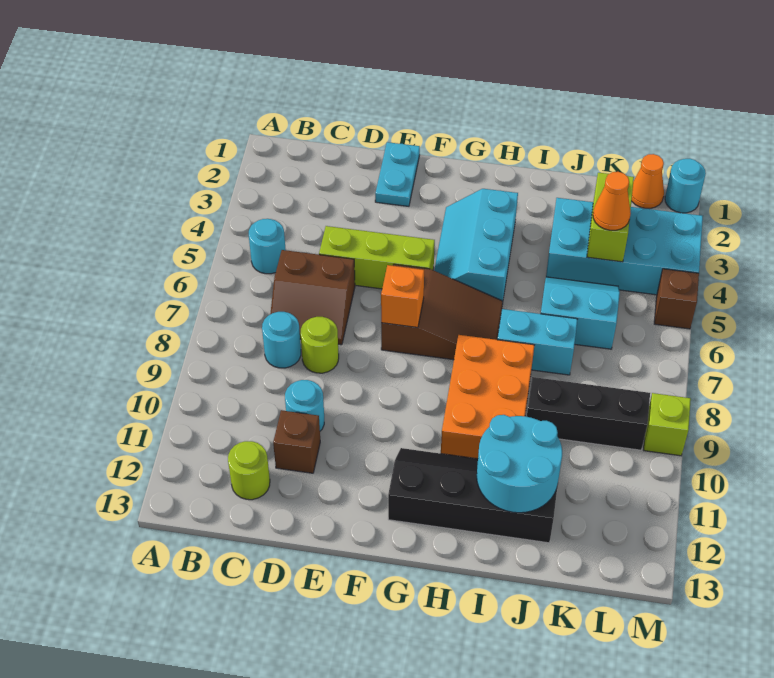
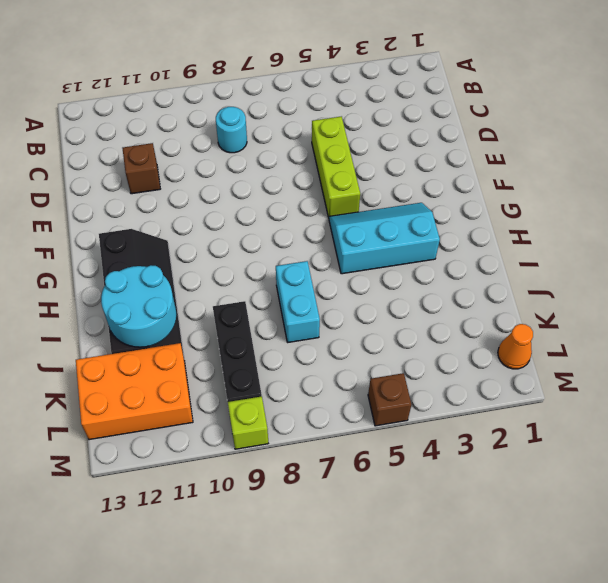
orange 2x3 brick [76,343,193,440] -> orange 2x3 brick moved to [441,335,534,459]
none -> cyan 1x1 round brick [249,219,286,274]
none -> brown 2x2 slope [270,250,355,345]
none -> lime 1x1 round brick [228,441,270,500]

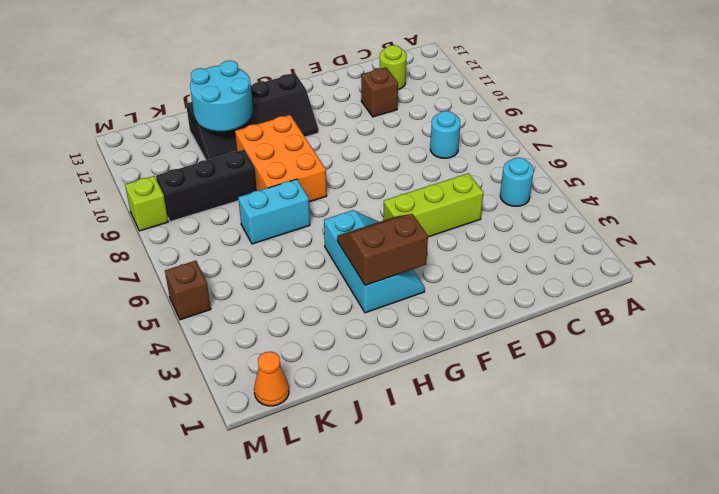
brown 2x2 slope [337,214,428,285] -> brown 2x2 slope moved to [270,250,355,345]
none -> lime 1x1 round brick [300,317,339,373]
none -> cyan 1x1 round brick [285,380,324,431]
none -> cyan 1x2 plate [375,142,420,206]

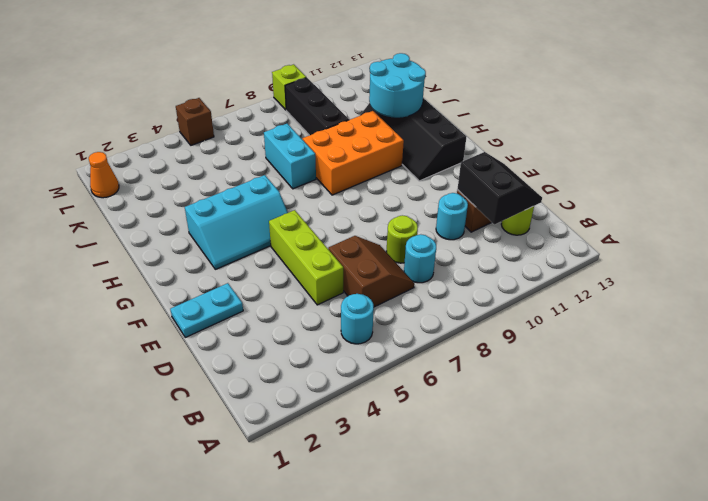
black 2x2 slope [457,152,542,224] -> none
none -> brown 2x3 slope [381,264,503,360]
none -> cyan 2x4 brick [546,198,703,295]
none -> cyan 2x2 slope [541,277,620,349]

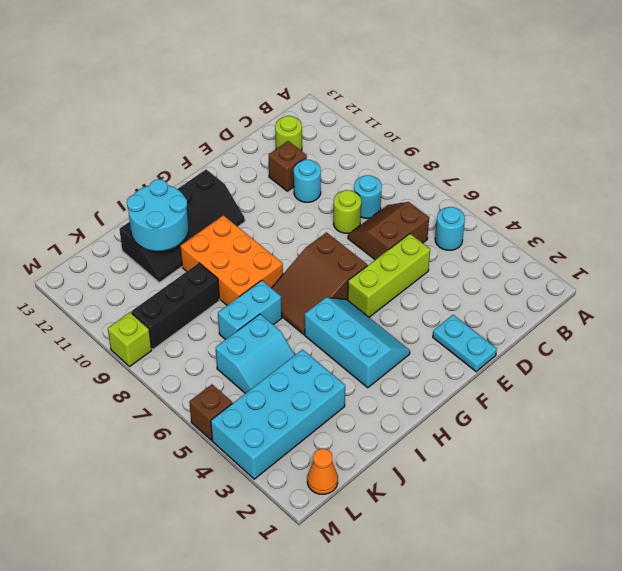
none -> cyan 1x1 round brick [665,159,706,213]
none -> orange 1x1 brick [381,265,424,328]
none -> lime 1x2 brick [587,173,634,262]

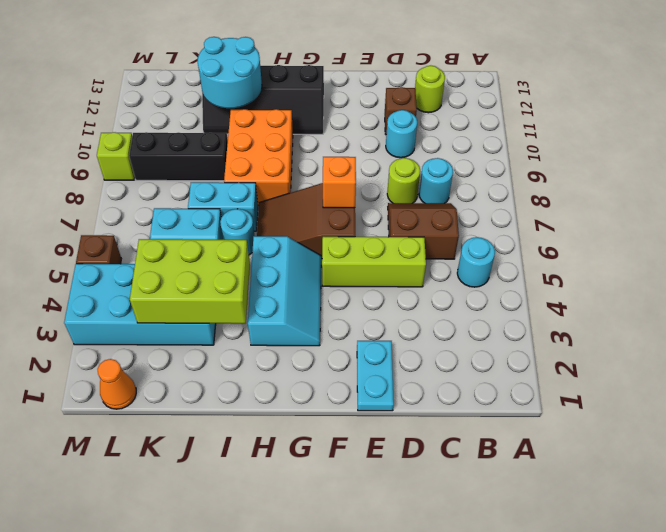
lime 2x3 brick [130,239,250,324] -> lime 1x2 brick [587,173,634,262]
cyan 1x1 round brick [220,209,254,255] -> cyan 1x1 round brick moved to [665,159,706,213]
none -> orange 1x1 cone [593,172,631,230]

